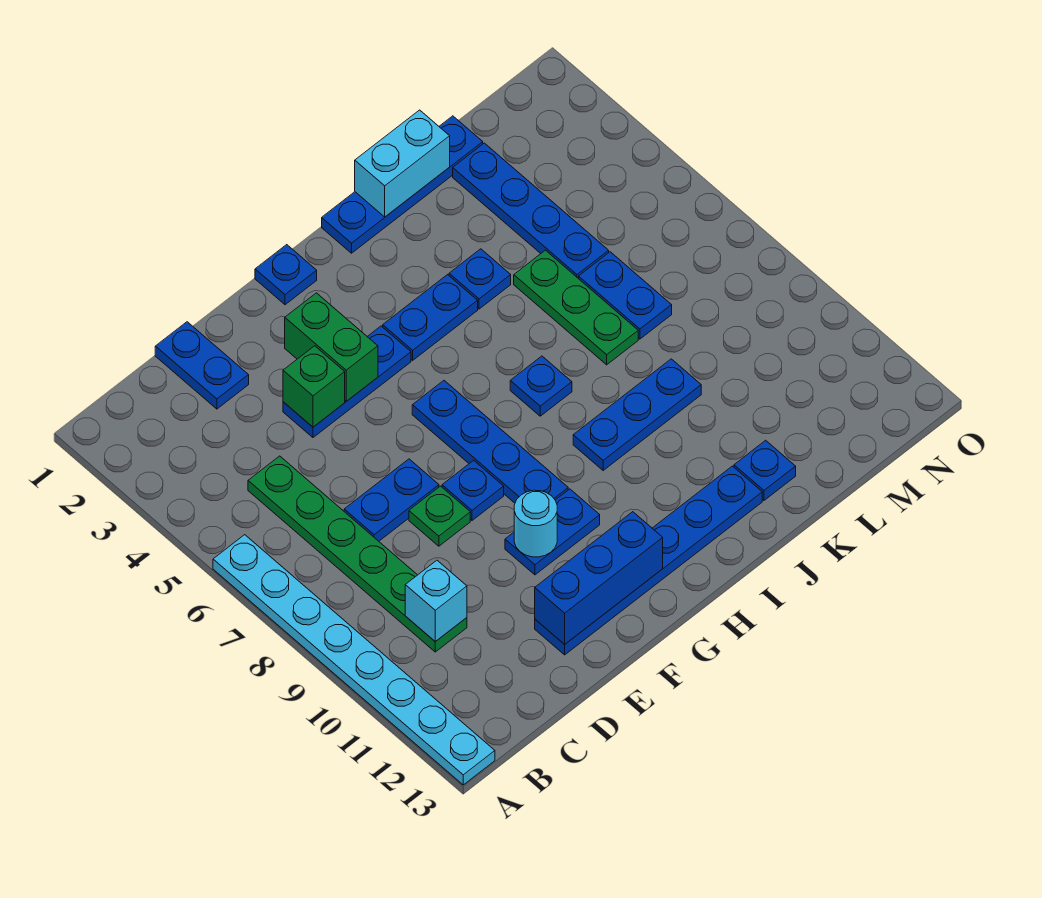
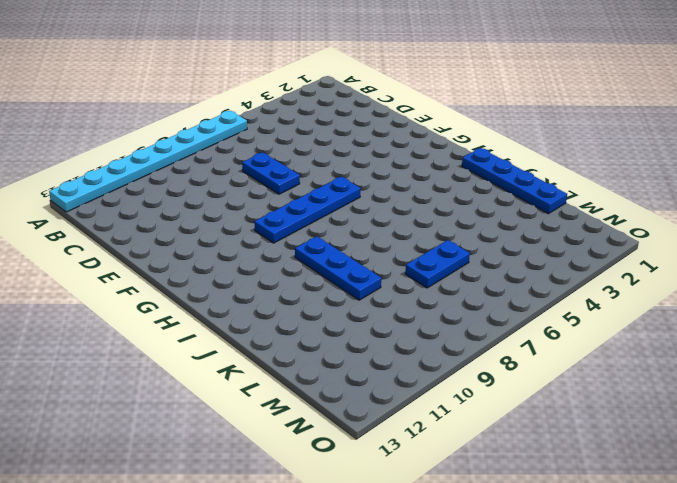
none -> green 1x6 plate [248,456,467,652]
none -> blue 1x2 plate [155,322,249,409]
none -> blue 1x3 plate [283,326,411,437]

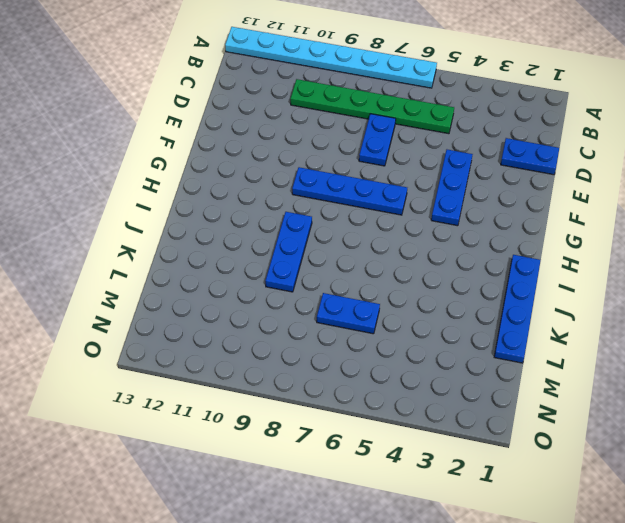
none -> green 1x1 plate [409,486,470,546]
none -> blue 1x6 plate [535,466,762,655]
none -> blue 1x1 plate [442,460,504,520]

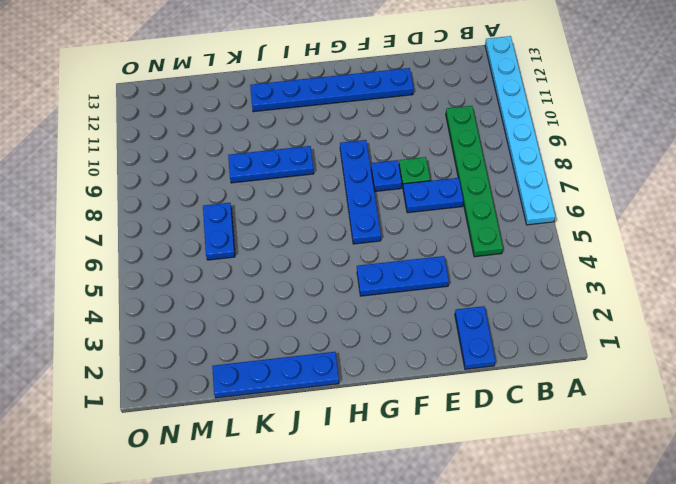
none -> blue 1x2 plate [505,489,600,575]
none -> blue 1x1 plate [255,245,317,305]
none -> blue 1x2 plate [383,275,478,360]

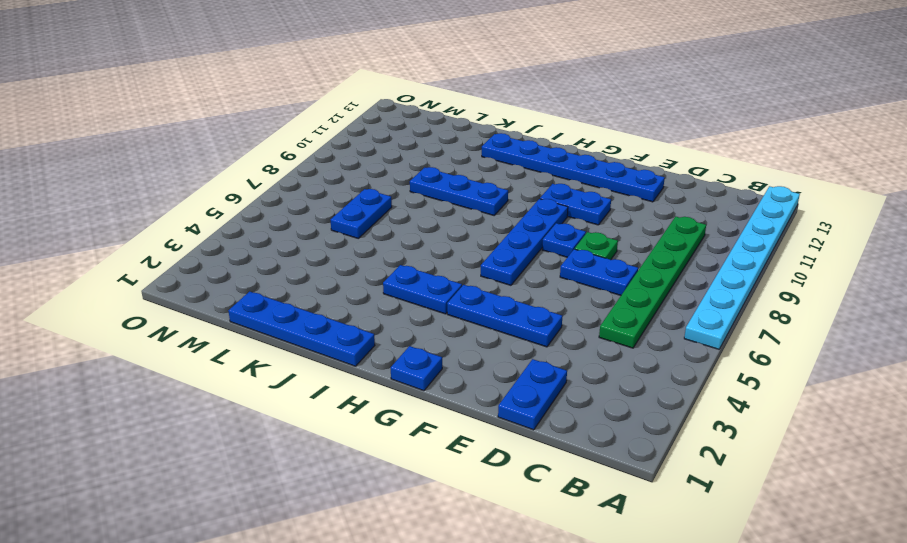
none -> blue 1x1 plate [510,356,572,416]
none -> blue 1x1 plate [449,249,511,309]
none -> green 1x3 plate [514,250,638,365]

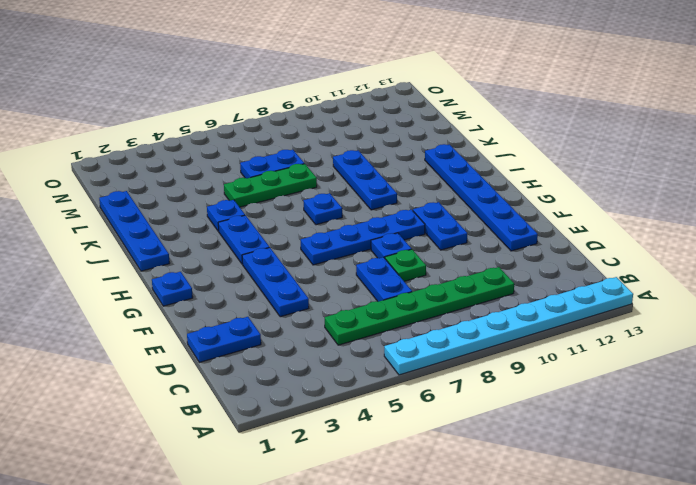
none -> blue 1x1 plate [734,440,796,500]
none -> blue 1x4 plate [453,143,609,279]
none -> cyan 1x1 brick [405,560,467,642]

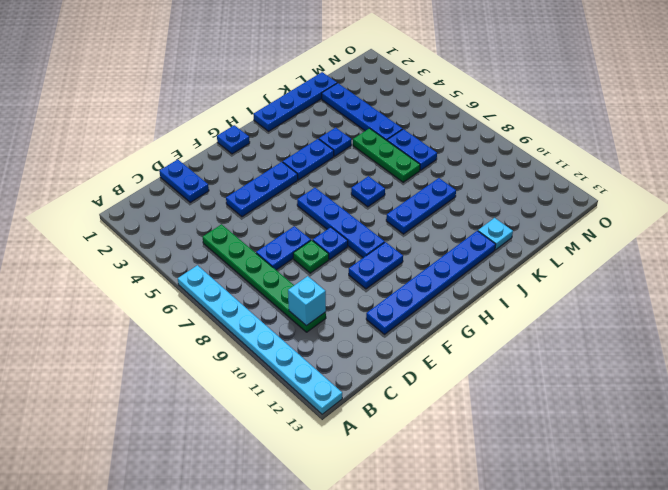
cyan 1x1 plate [478,218,513,250] -> blue 1x1 plate [734,440,796,500]
none -> green 1x1 brick [283,346,345,427]
none -> blue 1x3 brick [535,512,663,644]
none -> green 1x2 brick [285,293,378,401]

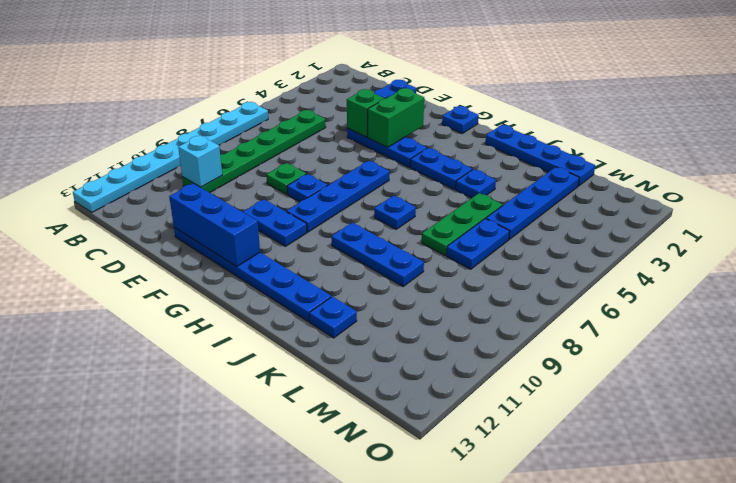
none -> blue 1x2 plate [344,459,439,541]
none -> cyan 1x1 round brick [514,490,557,557]
none -> cyan 1x2 brick [355,110,450,217]

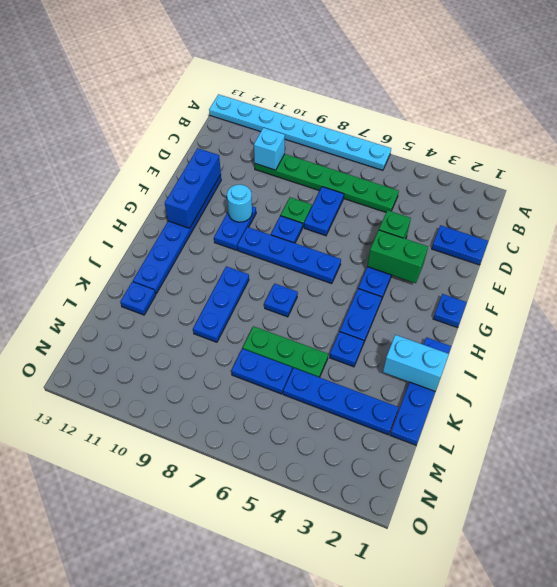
cyan 1x2 brick [383,335,449,391] -> cyan 1x2 brick turned to [355,110,450,217]

